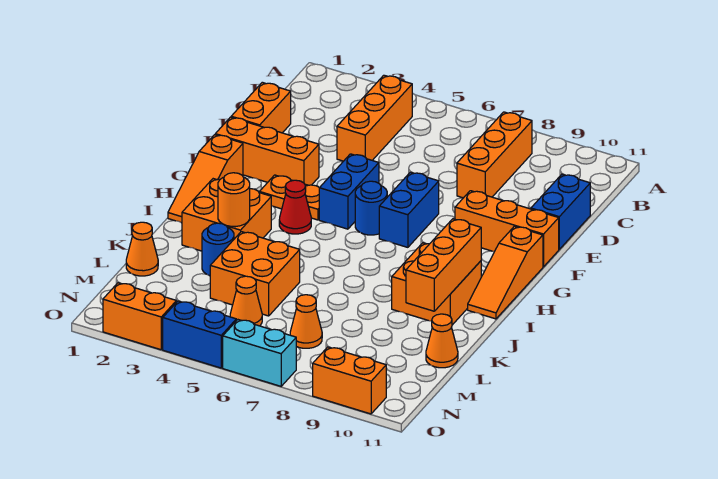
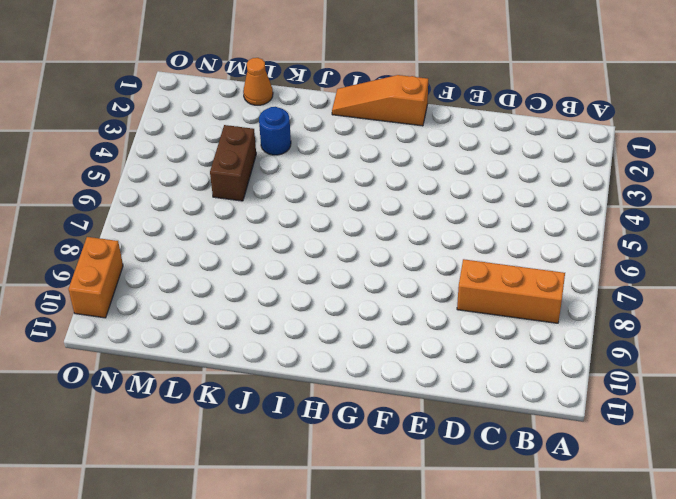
brown 1x2 brick [210,125,256,201] -> orange 2x2 brick [210,232,300,316]
none -> orange 1x3 brick [337,75,412,161]
none -> orange 1x2 brick [231,82,291,133]
none -> blue 1x2 brick [531,174,590,249]

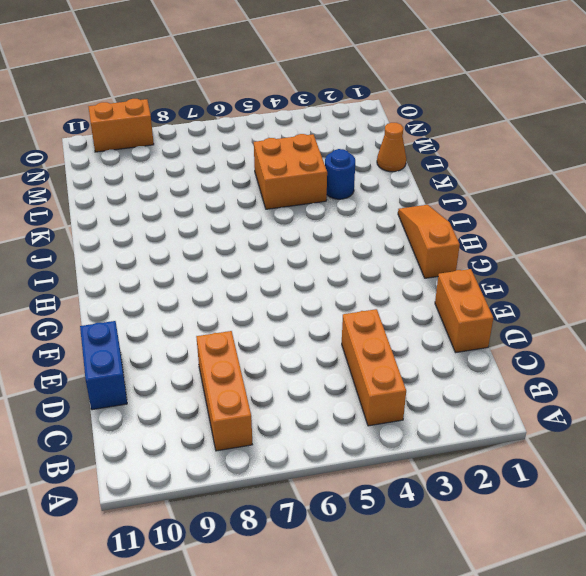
none -> orange 1x3 brick [215,117,319,185]
none -> blue 1x2 brick [319,154,379,229]
none -> blue 1x2 brick [379,172,439,247]

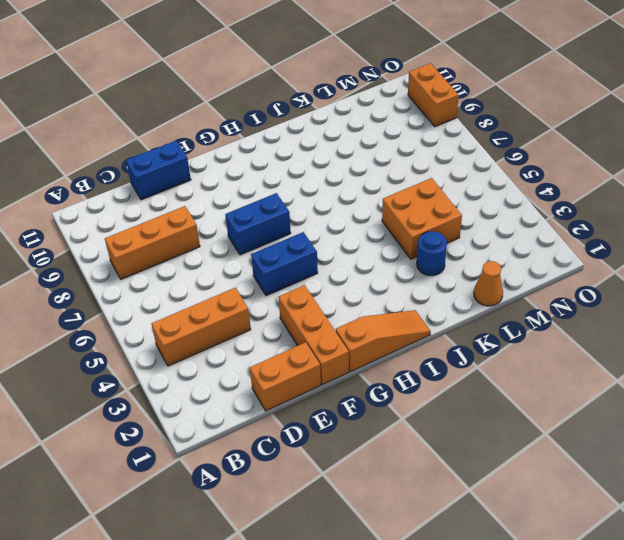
none -> orange 1x3 brick [455,191,559,267]
none -> orange 1x2 plate [260,175,319,220]
none -> blue 1x1 round brick [355,181,387,235]

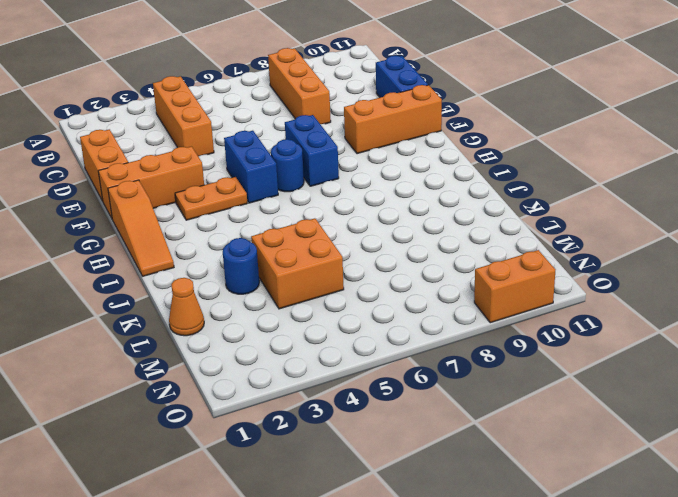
none -> orange 1x3 slope [468,226,543,319]
none -> red 1x1 cone [279,180,311,234]
none -> orange 2x2 brick [182,179,271,251]

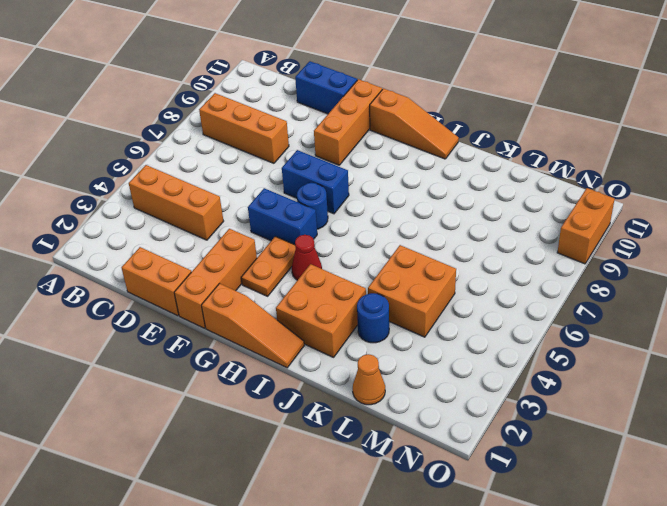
none -> orange 2x2 brick [392,243,481,325]
none -> orange 1x1 cone [426,314,458,368]
none -> orange 1x1 cone [230,276,262,326]

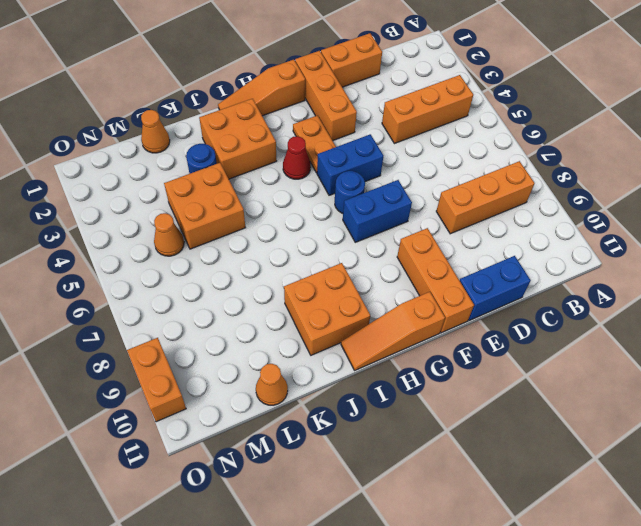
none -> orange 1x1 cone [290,295,322,348]
none -> orange 1x2 brick [103,283,176,350]
none -> blue 1x2 brick [163,301,236,368]

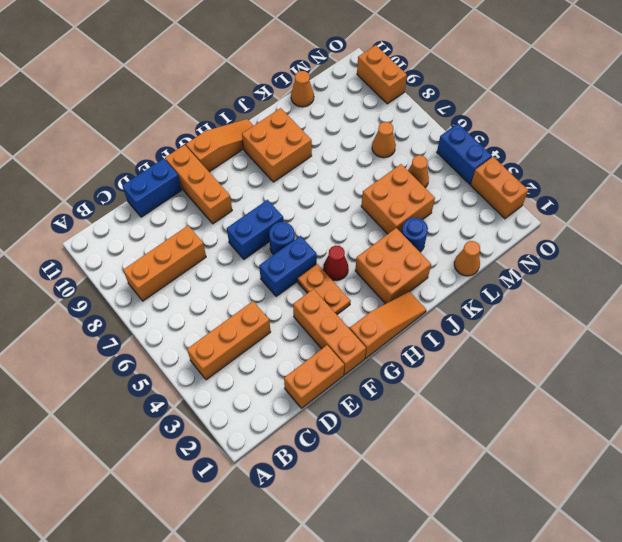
none -> cyan 1x2 brick [223,320,296,386]
none -> orange 1x3 brick [406,219,481,311]
none -> orange 1x1 round brick [218,173,250,227]

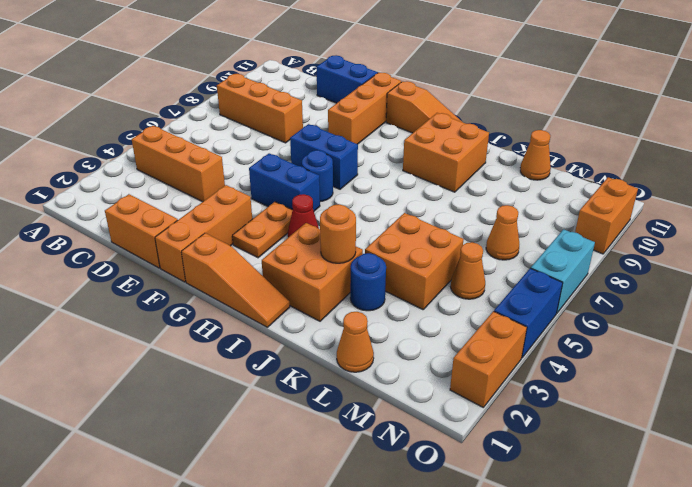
none -> orange 1x3 brick [406,219,481,311]

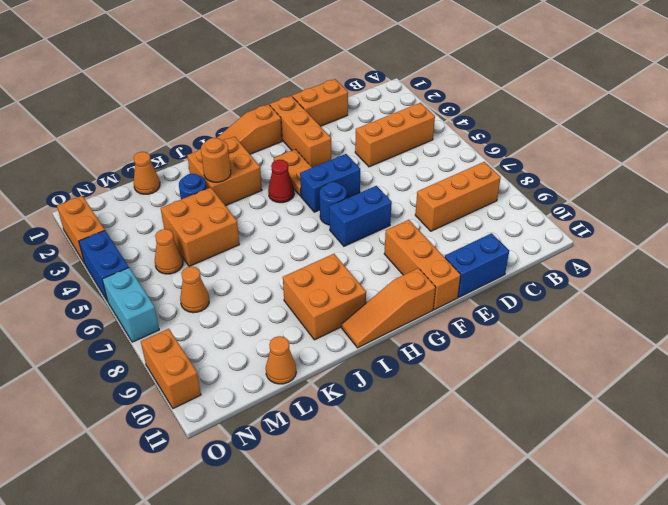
none -> orange 1x3 brick [406,219,481,311]

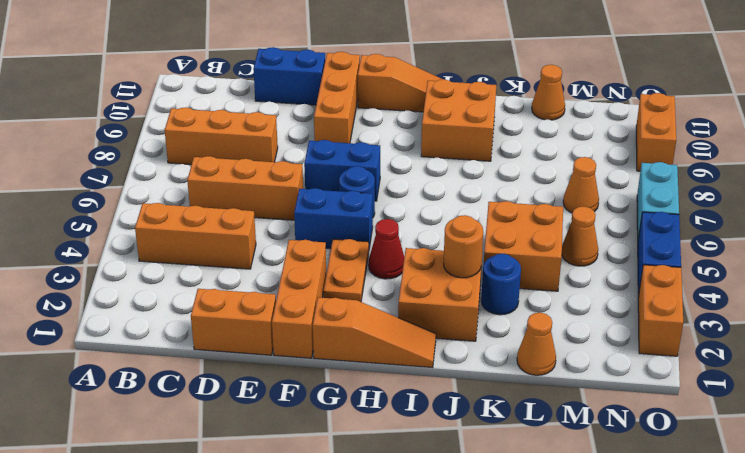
orange 1x3 brick [187,156,303,220] -> orange 1x3 brick moved to [406,219,481,311]

